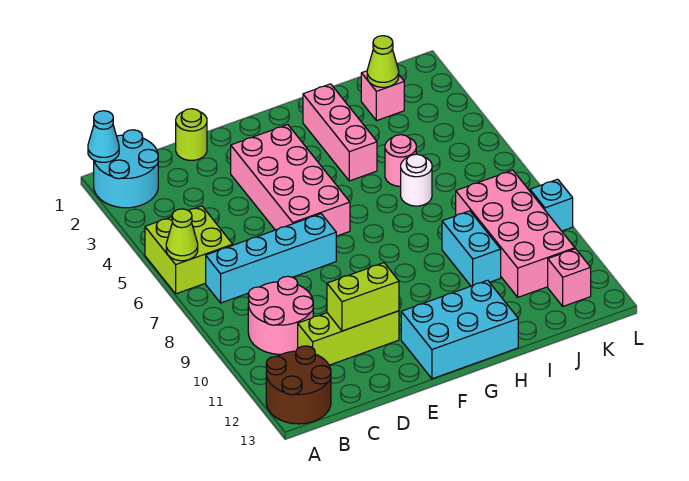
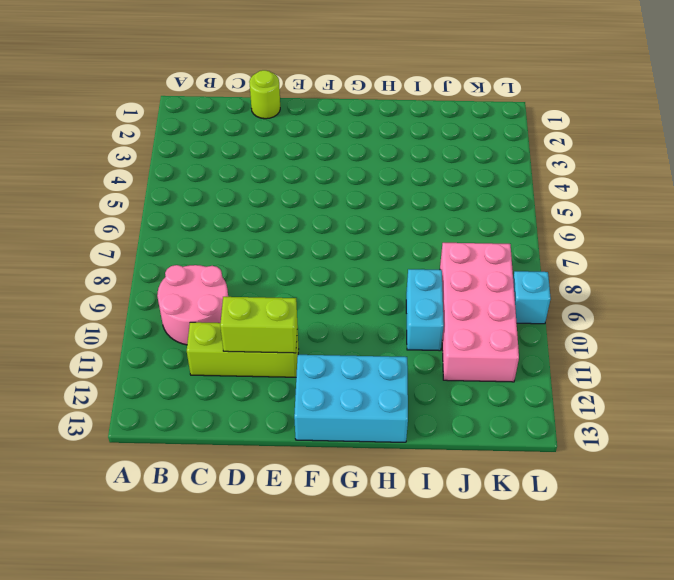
none -> cyan 2x2 round brick [94,130,158,208]
none -> lime 2x2 brick [145,206,233,294]
none -> brown 2x2 round brick [266,346,331,424]

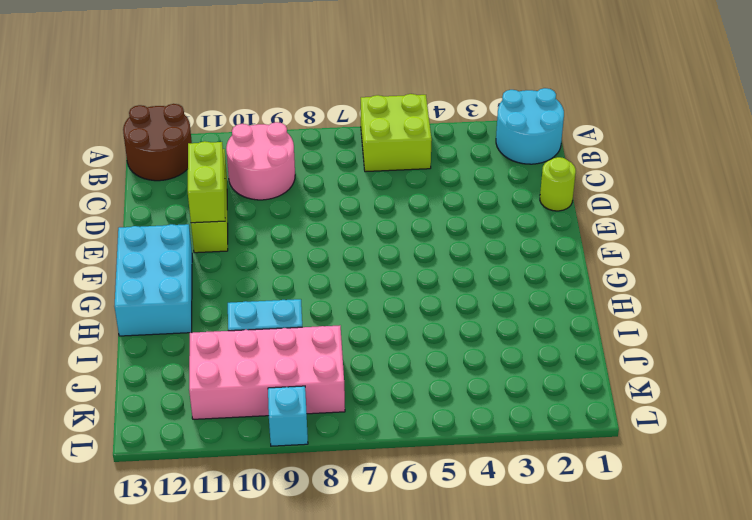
none -> cyan 1x4 brick [206,214,336,303]
none -> pink 2x4 brick [231,125,350,236]
none -> pink 1x3 brick [303,84,377,181]

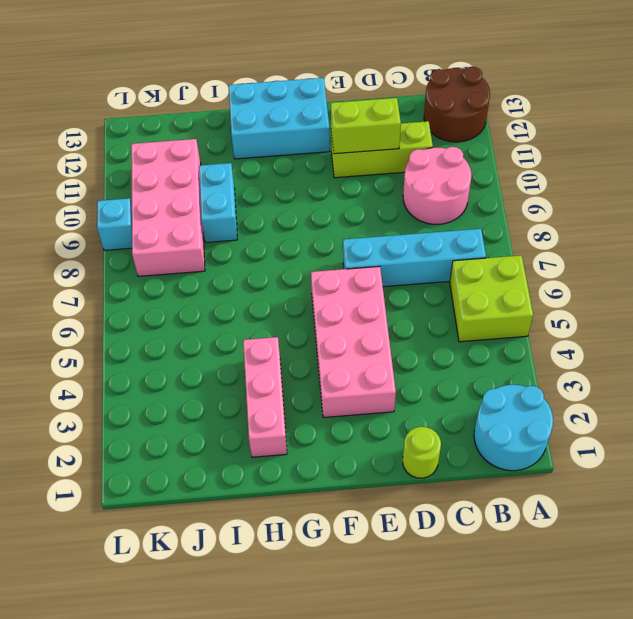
none -> pink 1x1 round brick [385,135,416,186]
none -> white 1x1 round brick [401,154,432,206]
none -> pink 1x1 brick [361,71,404,121]

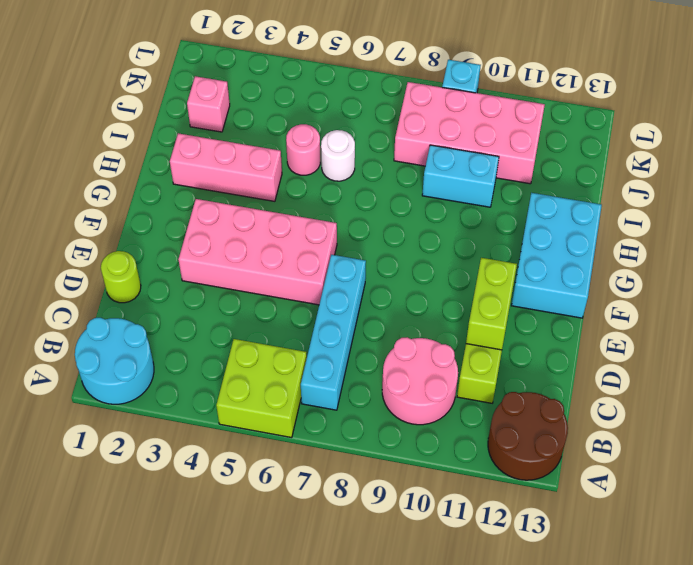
none -> pink 1x1 brick [548,249,591,306]
none -> cyan 1x1 cone [88,111,119,162]
none -> lime 1x1 cone [166,209,198,261]

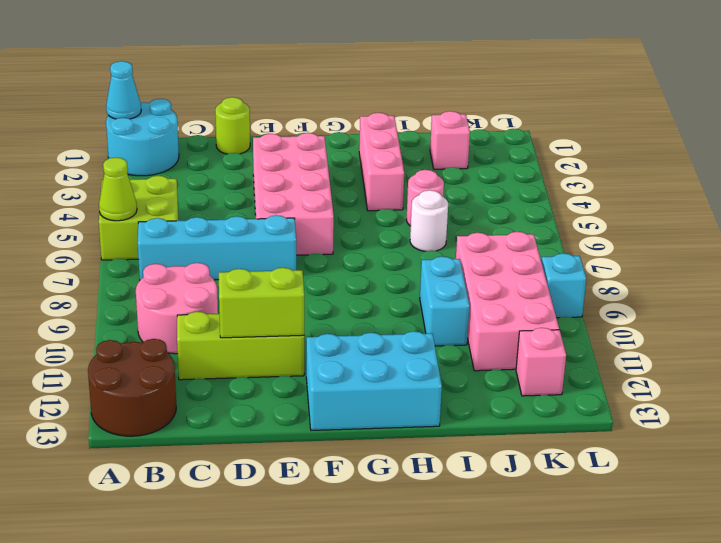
none -> lime 1x1 cone [367,36,399,87]

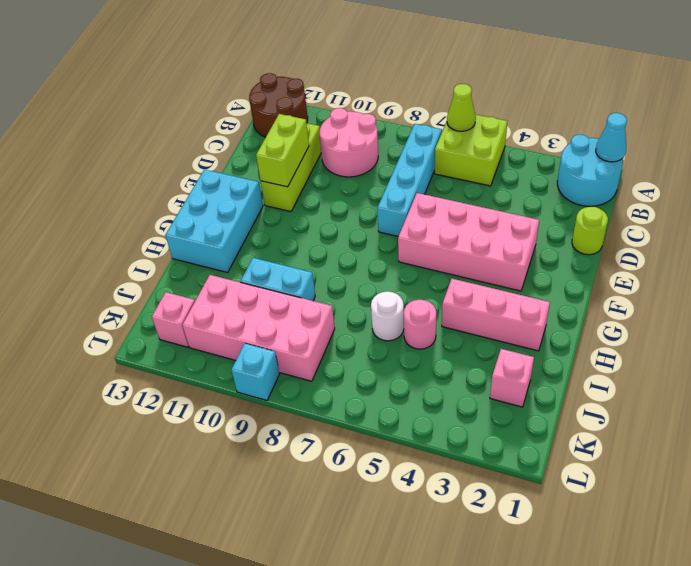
none -> lime 1x1 cone [367,36,399,87]

